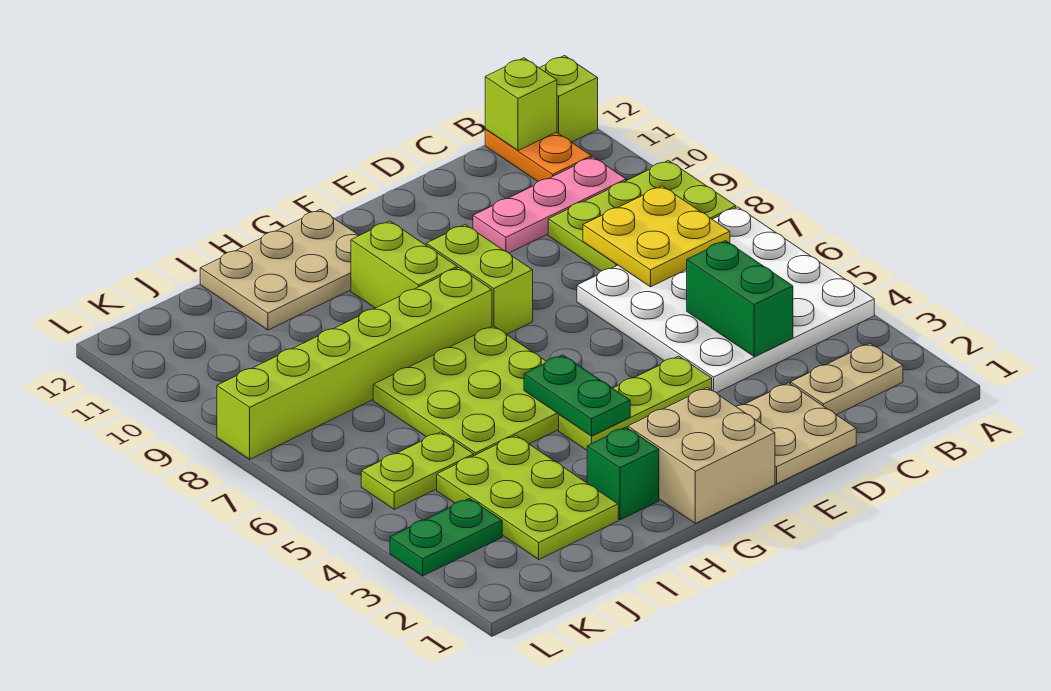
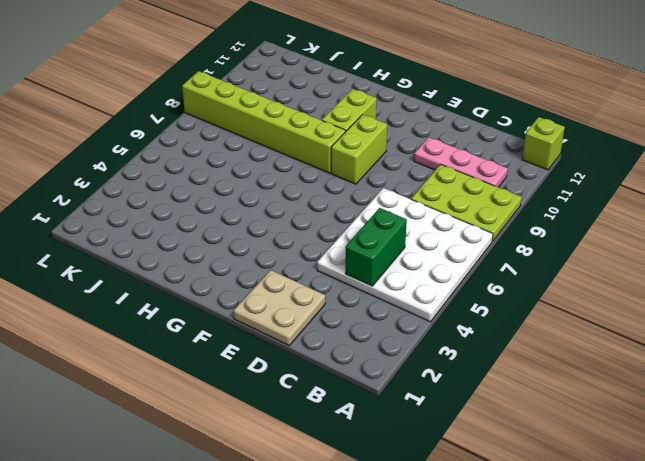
none -> tan 1x2 plate [791,343,903,415]
none -> orange 1x2 plate [485,129,591,181]
none -> lime 1x3 plate [559,356,712,450]

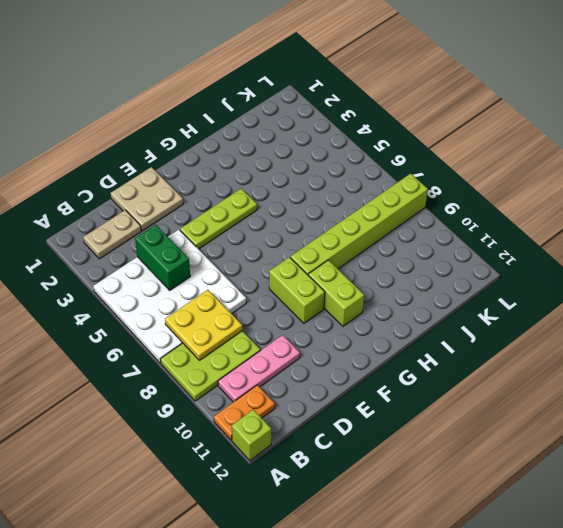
orange 1x2 plate [214,385,275,440] -> orange 1x2 plate turned to [485,129,591,181]
none -> tan 2x2 brick [628,388,775,523]
none -> lime 3x3 plate [373,326,559,455]
none -> tan 2x3 plate [200,209,359,330]

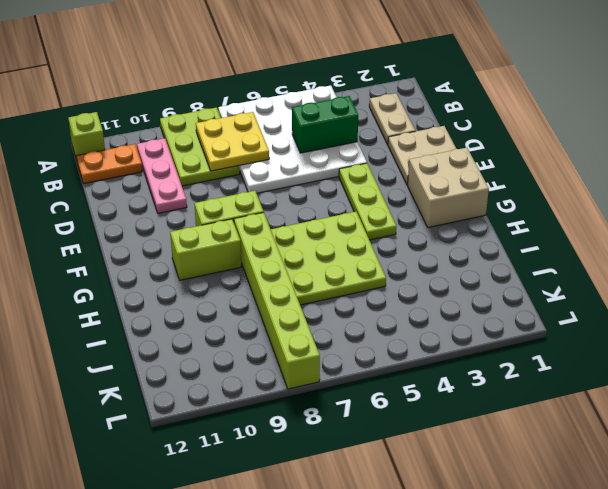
none -> tan 2x3 plate [200,209,359,330]
none -> green 1x1 brick [587,427,659,520]
none -> lime 2x3 plate [437,436,618,559]

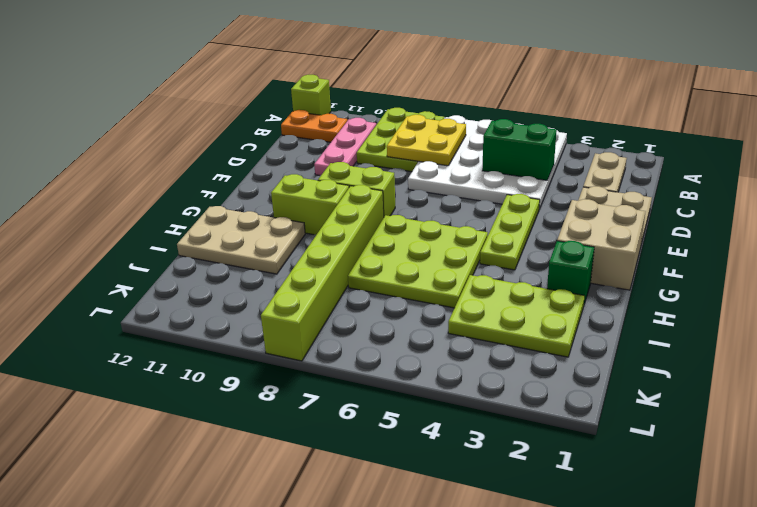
tan 2x3 plate [177,206,305,274] -> tan 2x3 plate turned to [200,209,359,330]
none -> lime 1x2 plate [361,432,474,509]
none -> green 1x2 plate [390,498,502,576]
none -> lime 1x1 brick [485,58,557,151]

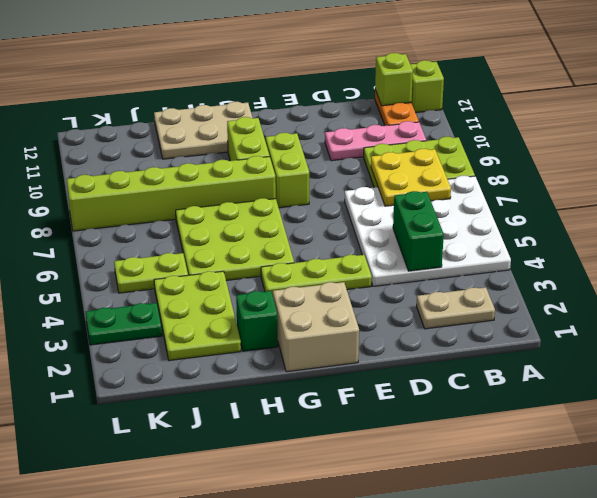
none -> tan 2x2 plate [736,383,856,484]
none -> green 1x2 plate [524,355,630,436]

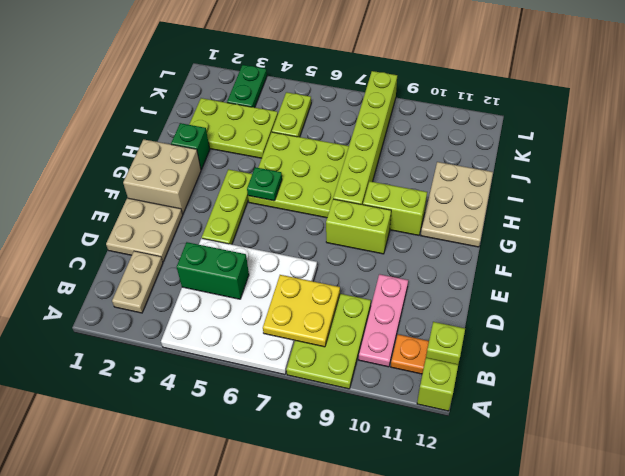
green 1x1 plate [247,167,282,201] -> green 1x2 plate [524,355,630,436]

